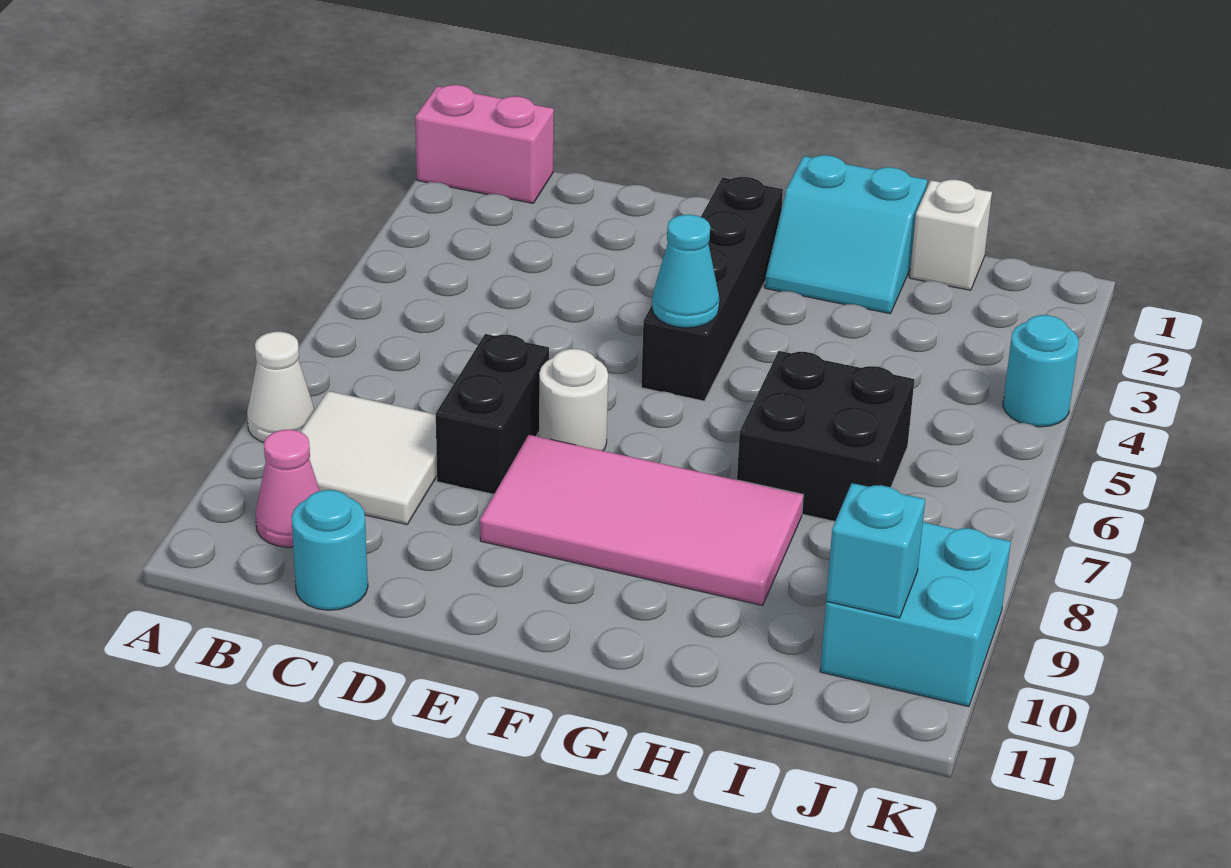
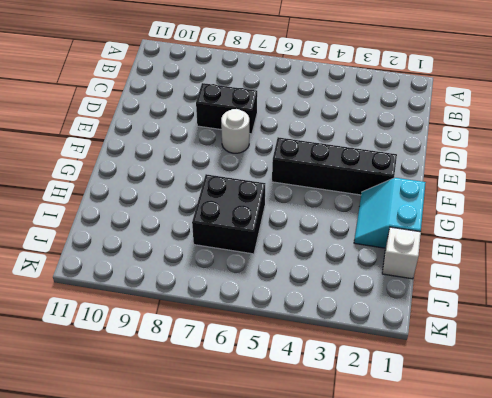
none -> pink 1x2 brick [415,85,554,203]
none -> white 1x1 cone [247,332,314,442]
none -> white 2x2 tile [300,391,437,524]

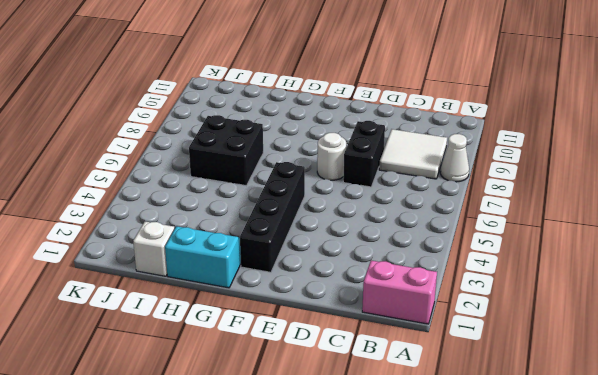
none -> pink 1x1 cone [256,430,320,547]
none -> cyan 1x1 round brick [292,490,368,610]
none -> pink 2x4 tile [480,435,803,605]

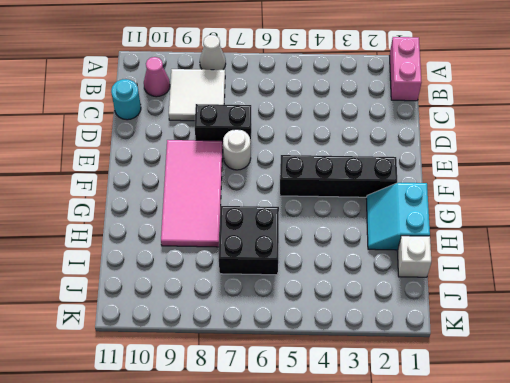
none -> cyan 2x2 brick [820,522,1011,707]
none -> cyan 1x1 round brick [1003,315,1079,427]
none -> cyan 1x1 cone [652,215,719,328]

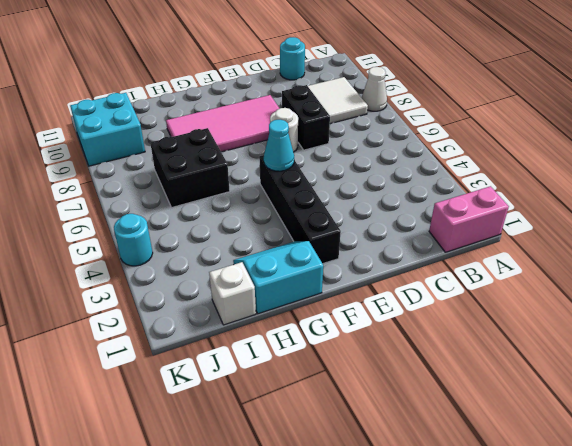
none -> pink 1x1 cone [256,430,320,547]
none -> cyan 1x1 brick [826,483,925,618]

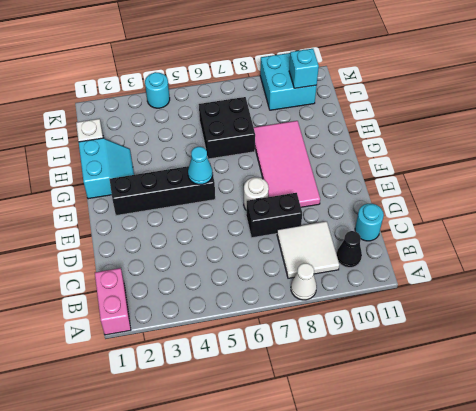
black 1x1 cone [337,231,362,268] -> pink 1x1 cone [256,430,320,547]

